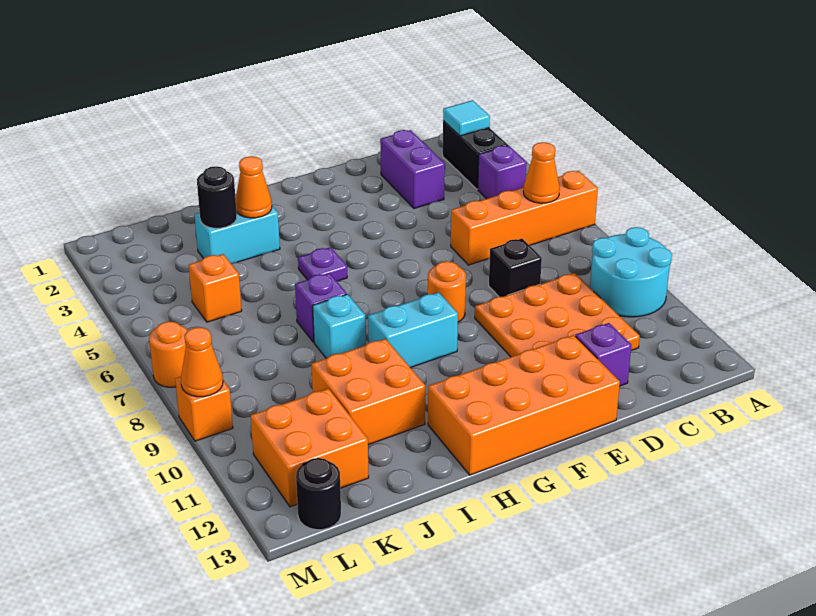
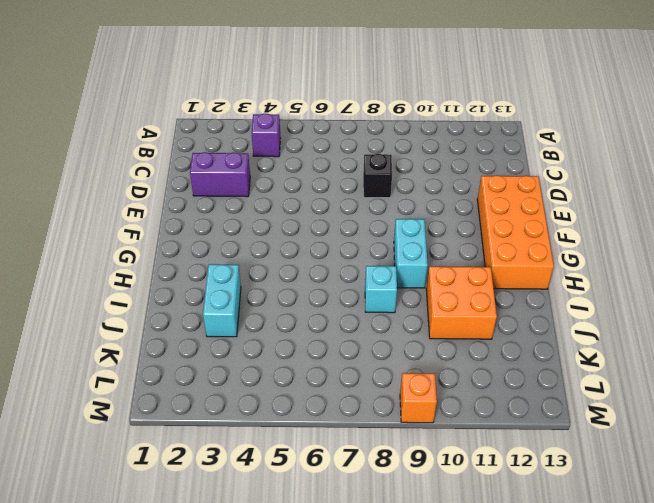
none -> orange 1x4 brick [451,171,598,265]
none -> cyan 2x2 round brick [590,227,672,317]
none -> black 1x2 brick [443,121,508,189]

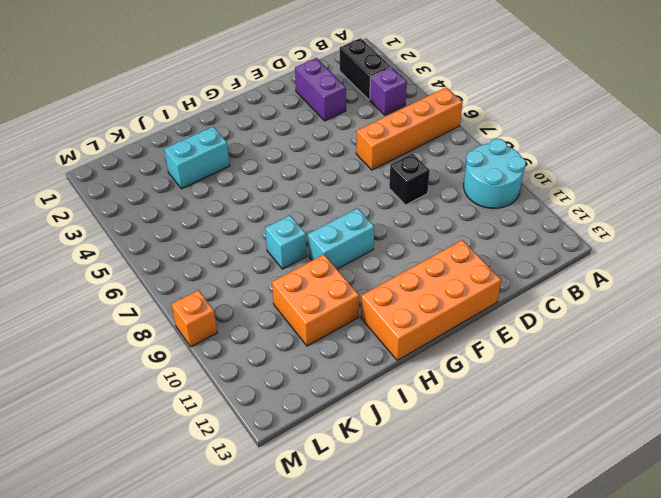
none -> orange 3x3 plate [475,273,640,357]
none -> purple 1x1 brick [575,323,631,386]
none -> orange 1x1 round brick [428,261,466,322]

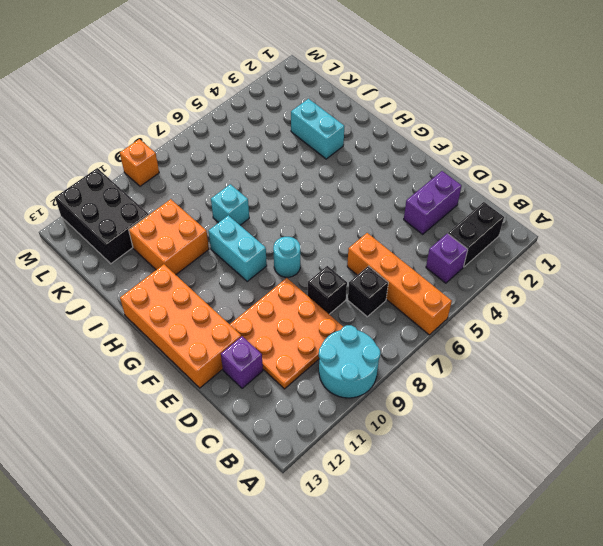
black 1x1 brick [348,266,388,317] -> none
cyan 1x1 round brick [273,237,300,277] -> orange 1x1 round brick [428,261,466,322]
black 2x3 brick [55,168,149,264] -> orange 2x2 brick [251,389,369,507]
none -> purple 1x1 plate [298,247,347,281]
none -> purple 1x1 brick [295,273,347,342]
none -> orange 1x1 brick [189,254,242,322]

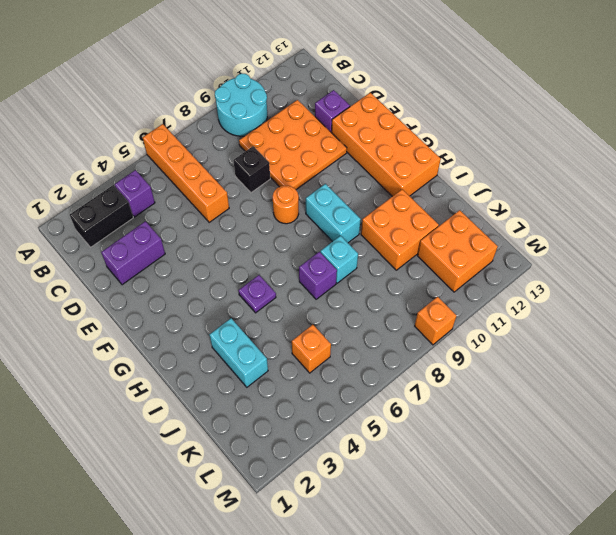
none -> black 1x1 round brick [296,458,341,530]
none -> orange 1x1 round brick [149,321,188,387]
none -> cyan 1x1 tile [443,100,490,136]

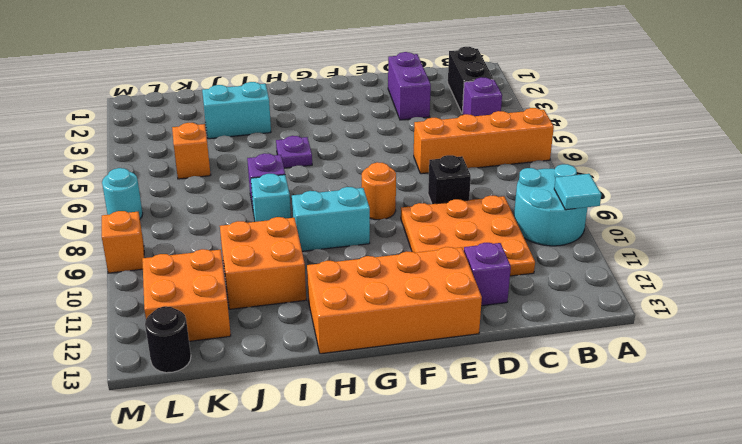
cyan 1x1 tile [554,174,601,210] -> cyan 1x1 tile moved to [443,100,490,136]
cyan 1x1 round brick [102,168,143,219] -> orange 1x1 round brick [149,321,188,387]
none -> orange 1x1 cone [523,142,560,203]
none -> orange 1x1 cone [236,156,272,218]
none -> black 1x1 round brick [197,166,237,228]

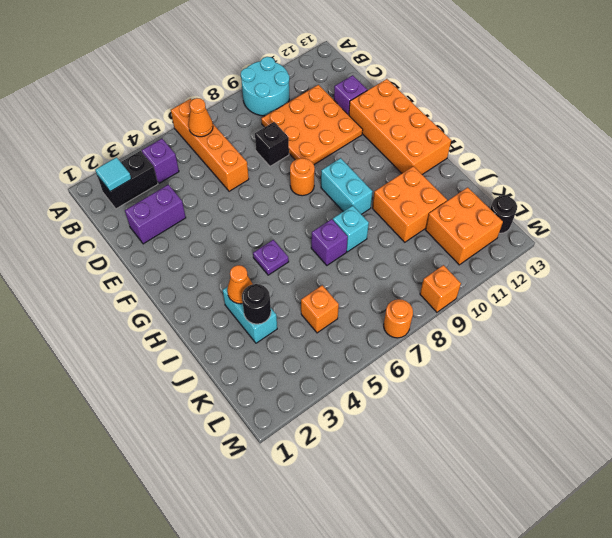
none -> orange 1x1 cone [181,327,223,397]

